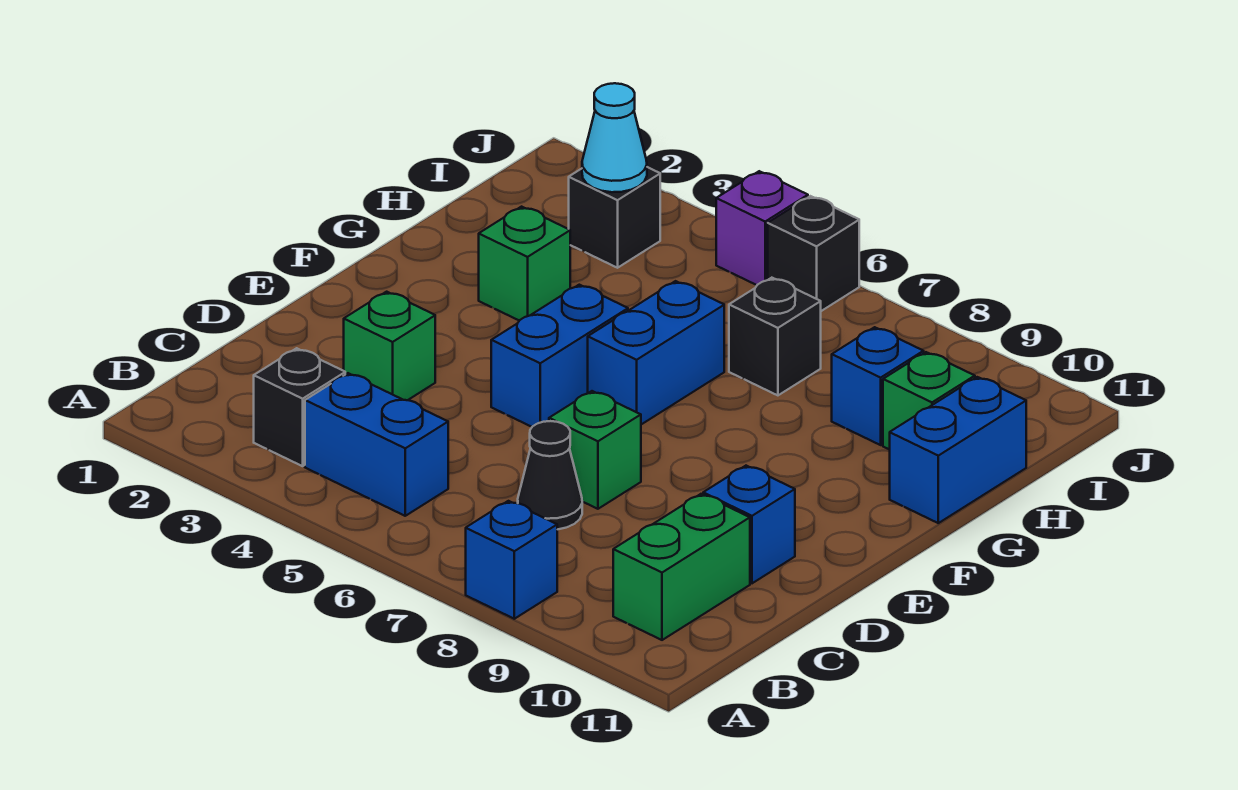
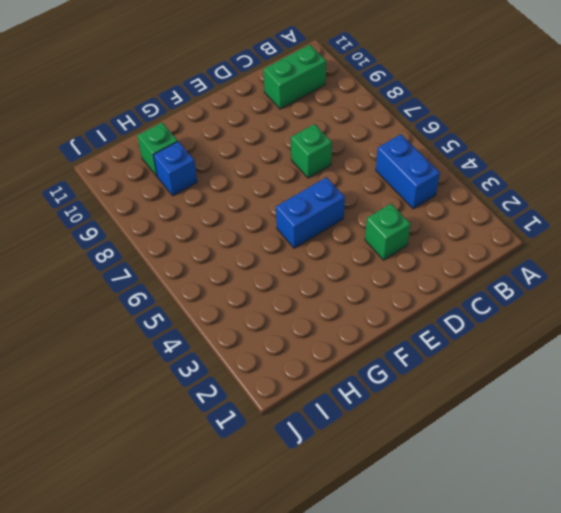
none -> blue 1x1 brick [466,501,557,619]
none -> black 1x1 brick [254,348,345,466]
none -> black 1x1 cone [518,421,582,530]

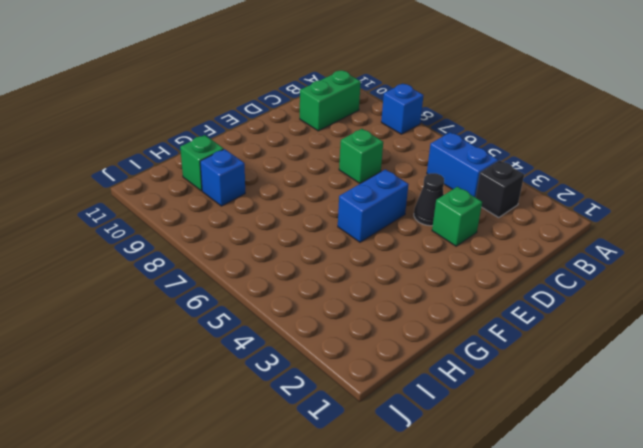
black 1x1 cone [414,173,444,226] -> black 1x1 cone moved to [518,421,582,530]
none -> blue 1x1 brick [703,466,795,583]
none -> blue 1x2 brick [588,281,724,424]
none -> green 1x1 brick [479,207,570,321]

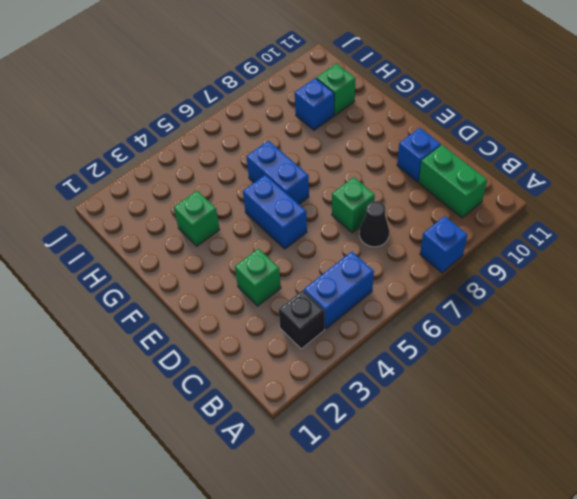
none -> blue 1x2 brick [890,377,1026,523]
none -> black 1x1 brick [729,278,821,395]
none -> black 1x1 brick [569,167,660,268]

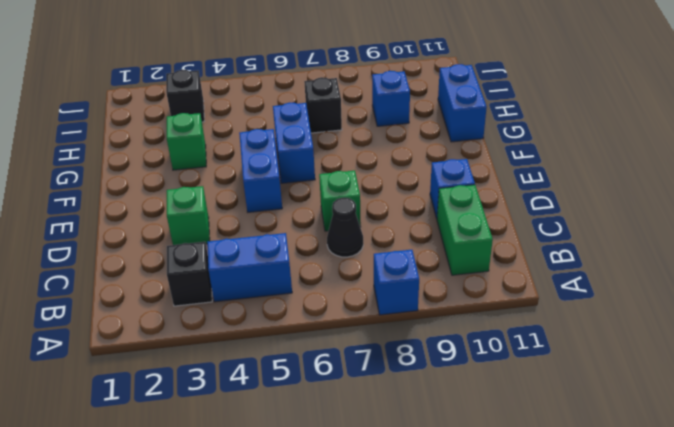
none -> green 1x1 brick [883,352,975,450]
none -> purple 1x1 brick [716,171,808,285]
none -> black 1x1 brick [768,196,859,311]

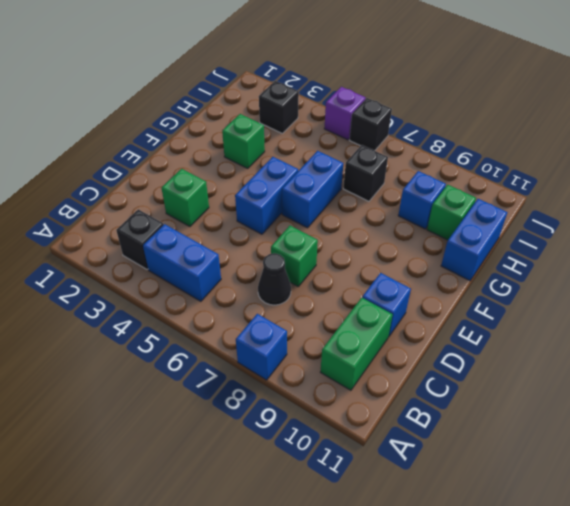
none -> cyan 1x1 cone [582,83,647,192]

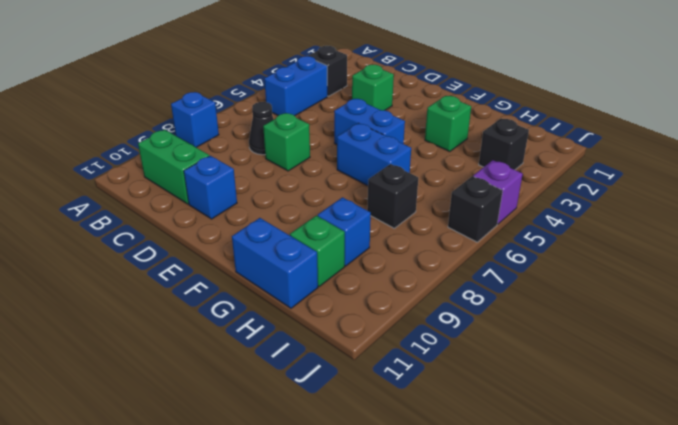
none -> cyan 1x1 cone [582,83,647,192]

